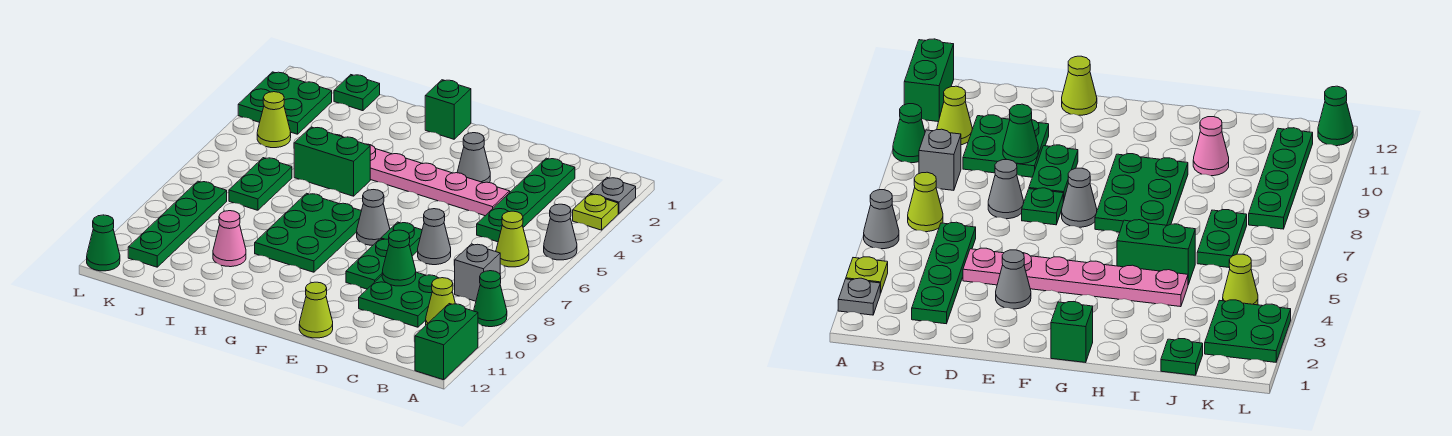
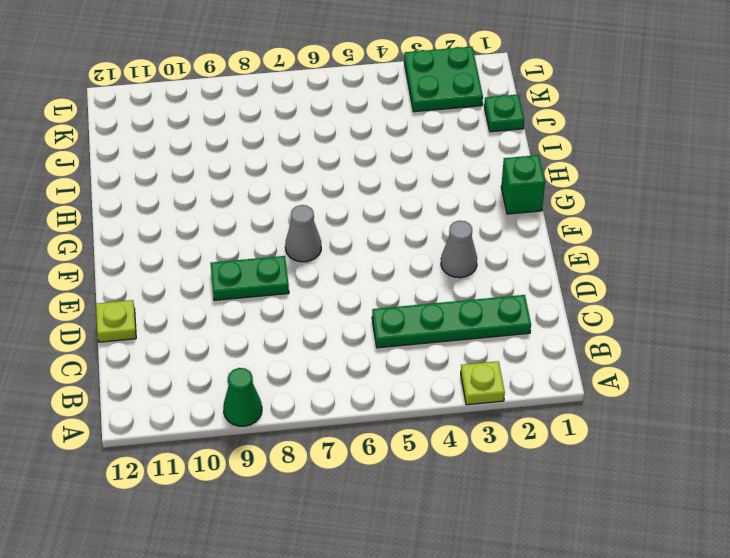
lime 1x1 plate [96,300,136,342] -> none
none -> grey 1x1 plate [590,178,636,213]
none -> grey 1x1 cone [544,204,577,260]
none -> green 1x2 brick [415,304,478,380]

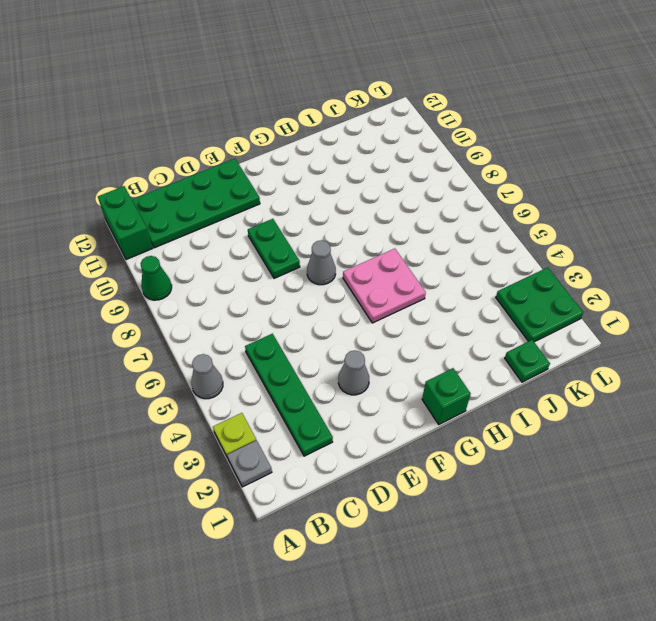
green 2x4 plate [132,159,260,248] -> lime 1x1 cone [299,282,333,338]
pink 2x2 plate [343,249,426,323] -> green 1x2 brick [294,127,370,196]
none -> lime 1x1 cone [496,211,529,267]
none -> grey 1x1 brick [455,244,500,301]
none -> lime 1x1 cone [426,278,455,325]

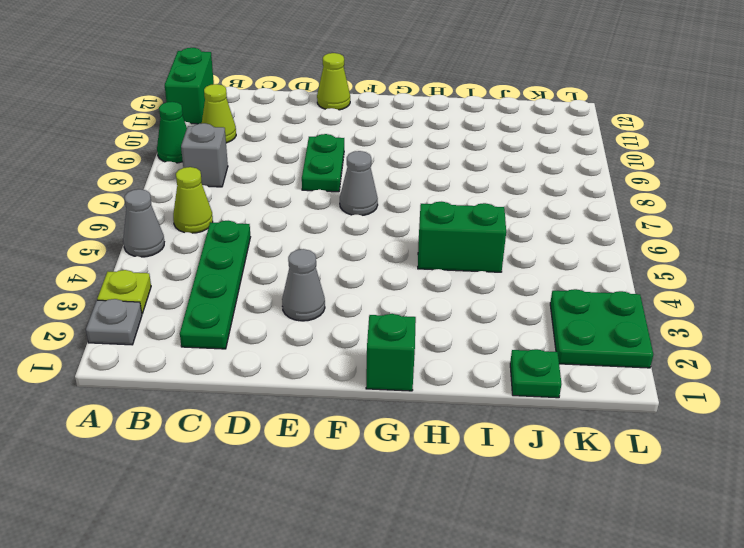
none -> green 2x2 plate [359,272,438,327]
none -> pink 1x6 plate [338,135,510,216]
none -> grey 1x1 cone [418,209,451,265]

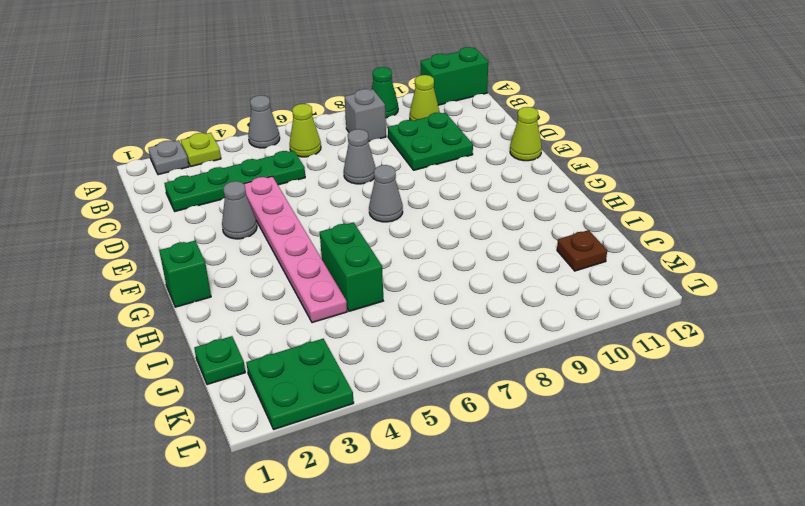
brown 1x1 plate [557,230,607,271] -> none
none -> green 1x1 plate [381,222,422,256]
none -> green 1x2 plate [346,239,389,289]
none -> green 2x3 plate [255,193,361,272]

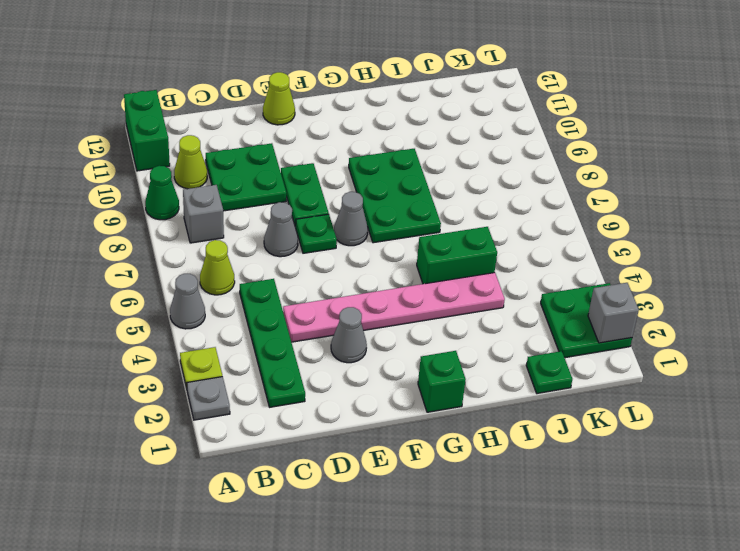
grey 1x1 brick [588,283,639,343] -> none
none -> pink 1x1 cone [213,211,246,267]
none -> green 1x2 plate [229,158,292,210]
none -> lime 1x1 cone [257,92,291,148]

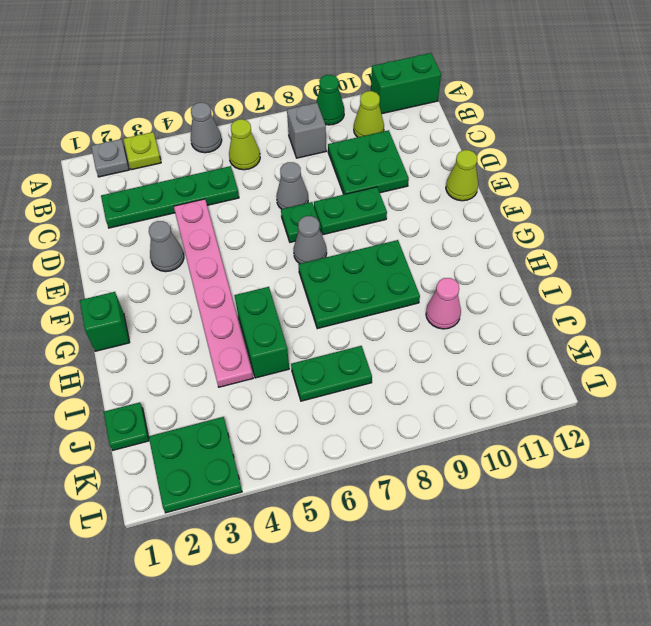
none -> lime 1x1 cone [257,92,291,148]
none -> green 1x4 plate [128,181,227,267]
none -> green 1x1 cone [87,215,120,271]

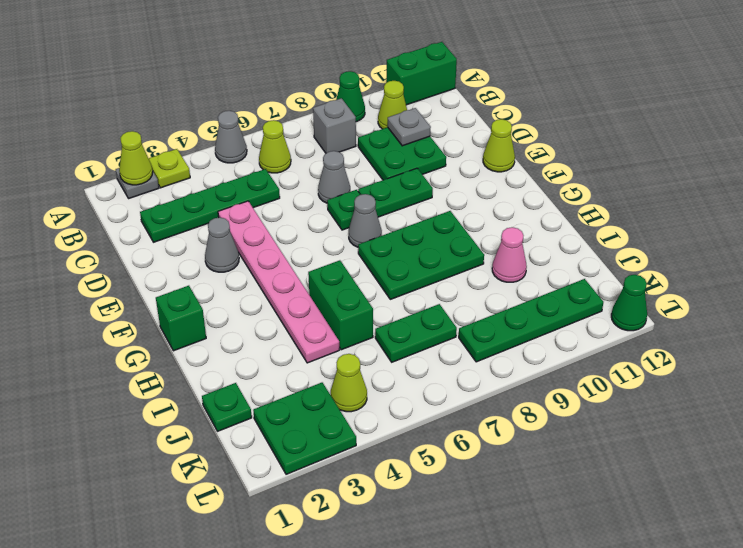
lime 1x1 cone [119,131,153,185] -> none
grey 1x1 plate [388,108,431,146] -> none
none -> green 1x1 cone [382,230,416,286]

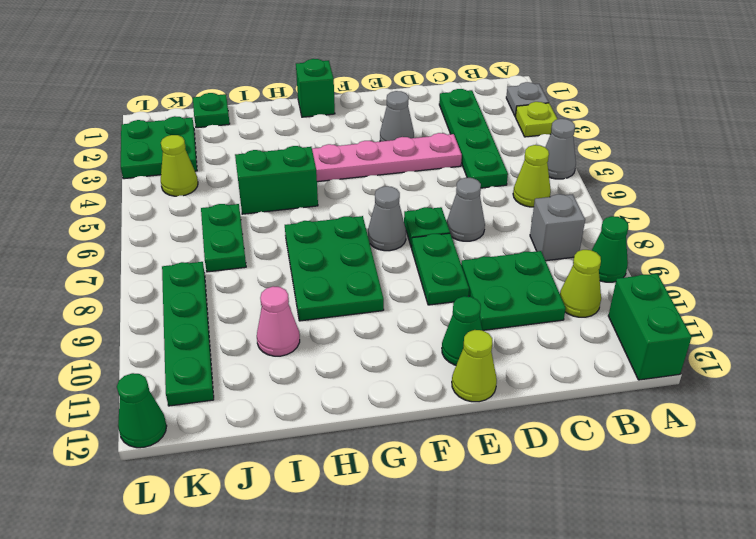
green 1x1 cone [442,296,482,365] -> green 1x1 cone moved to [382,230,416,286]

